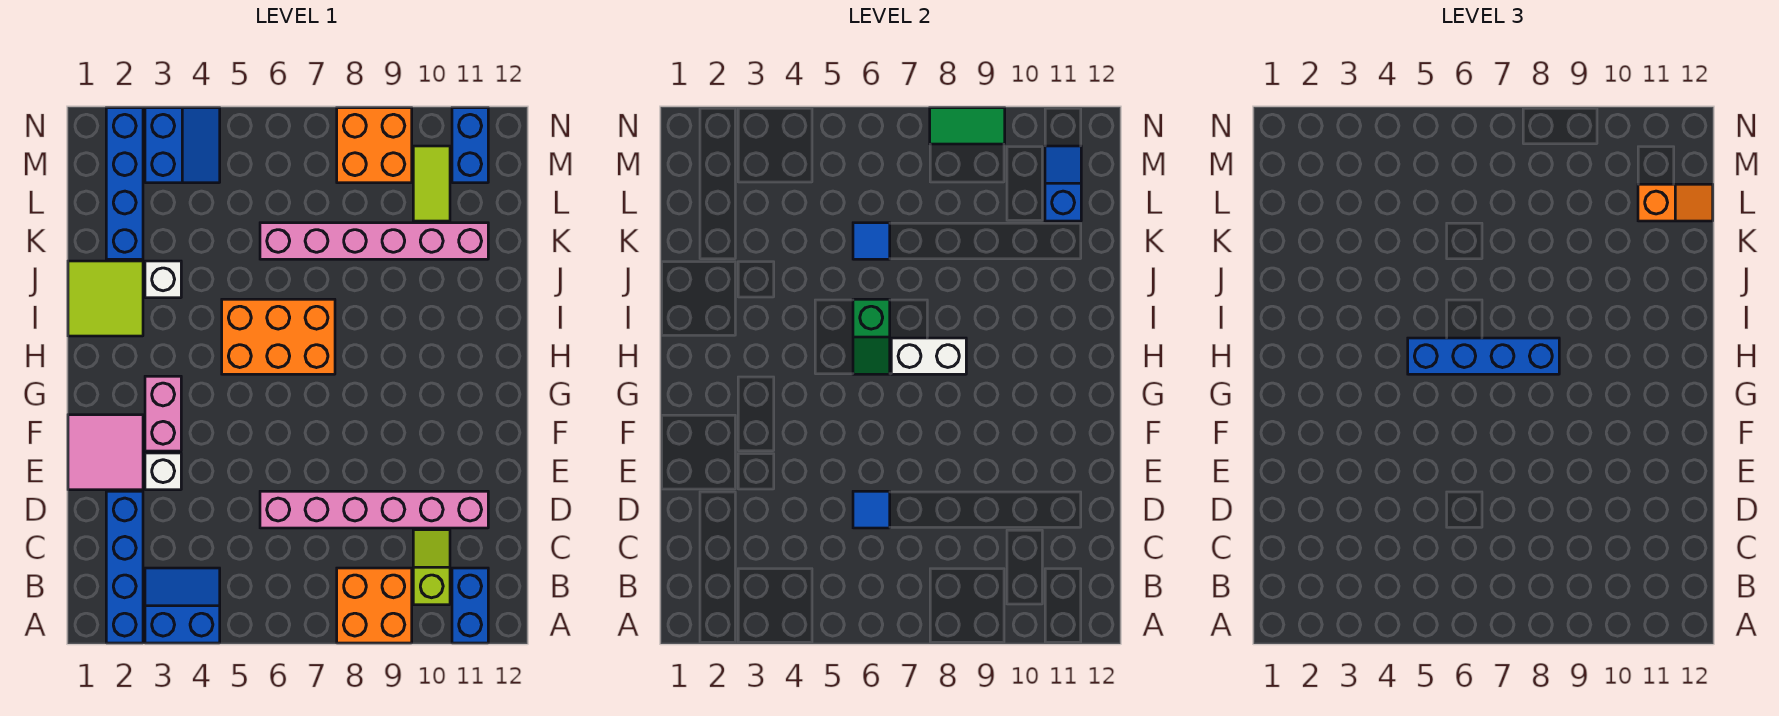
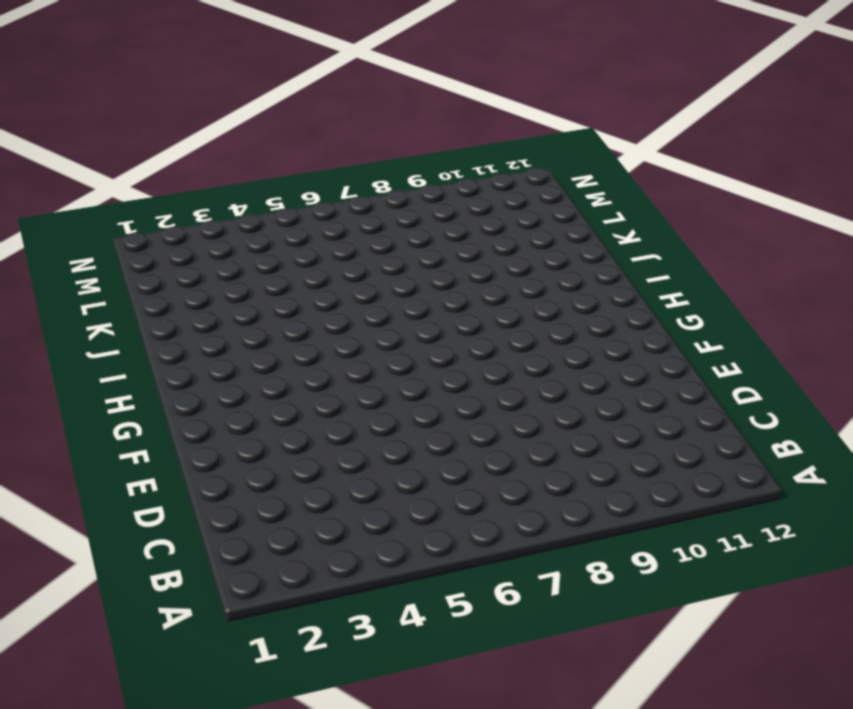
none -> blue 1x4 brick [106,491,143,643]
none -> blue 2x2 slope [145,568,220,643]
none -> orange 2x2 brick [337,568,412,643]

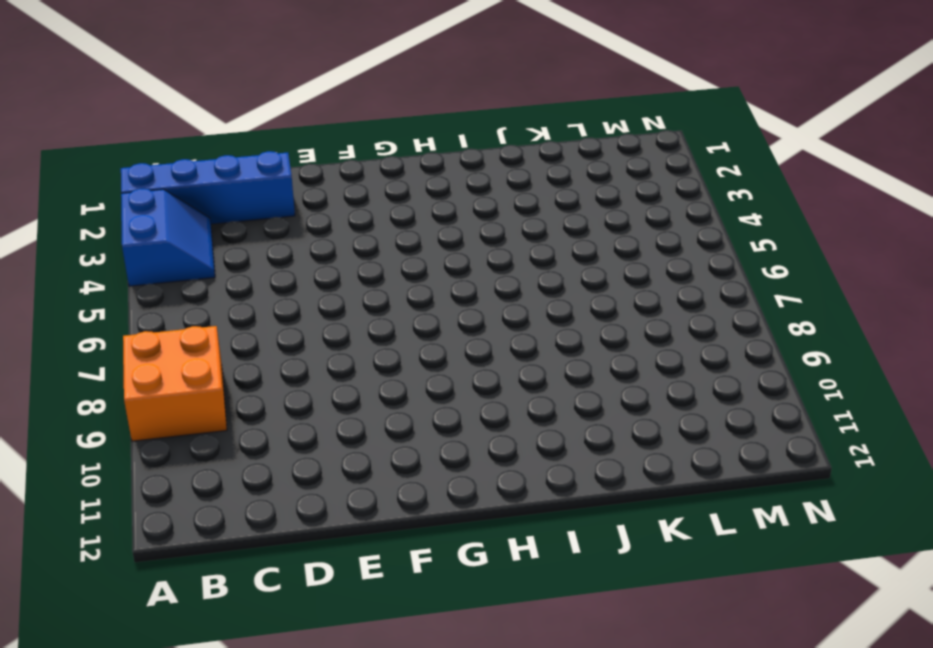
none -> blue 1x2 brick [452,568,488,643]
none -> lime 1x2 slope [413,530,450,605]
none -> pink 1x6 brick [260,491,488,528]

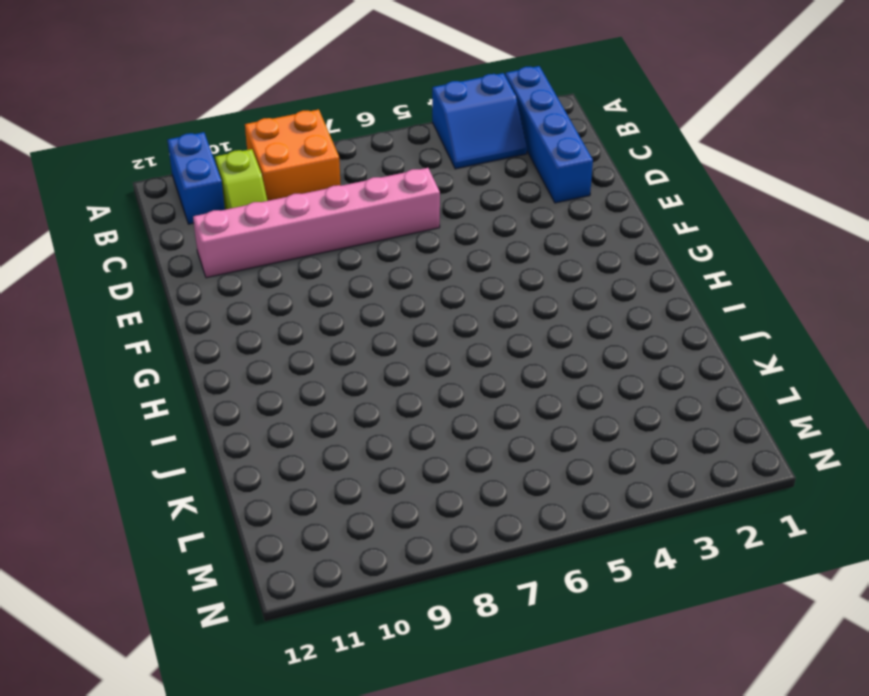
none -> pink 2x2 tile [68,415,143,490]
none -> white 1x1 brick [145,453,181,490]
none -> pink 1x2 brick [145,376,181,451]

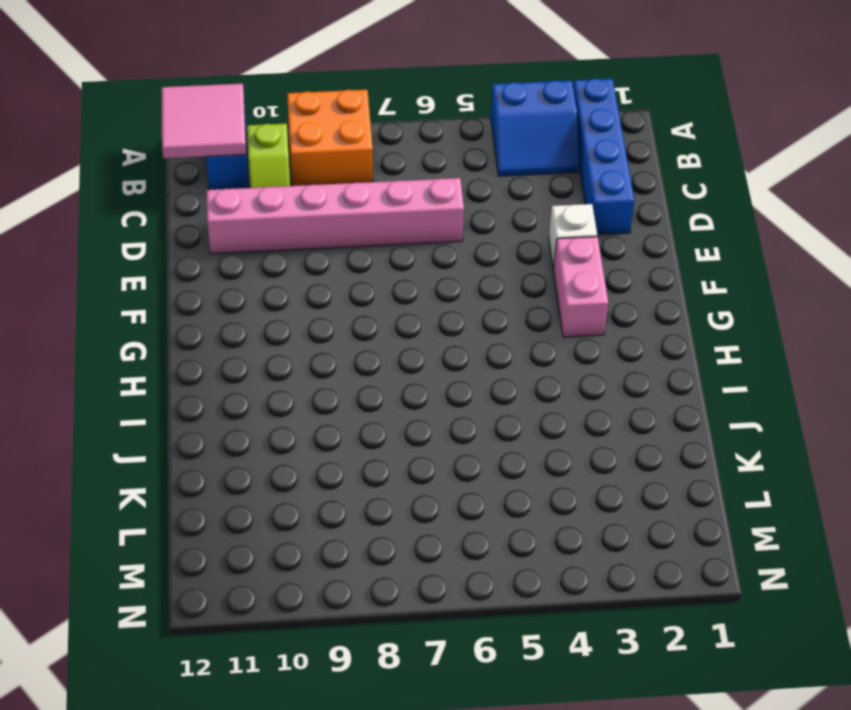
pink 2x2 tile [162,84,246,158] -> pink 2x2 tile moved to [68,415,143,490]
none -> orange 2x3 brick [222,299,335,374]
none -> lime 2x2 tile [68,261,143,336]
none -> white 1x1 brick [145,261,181,298]

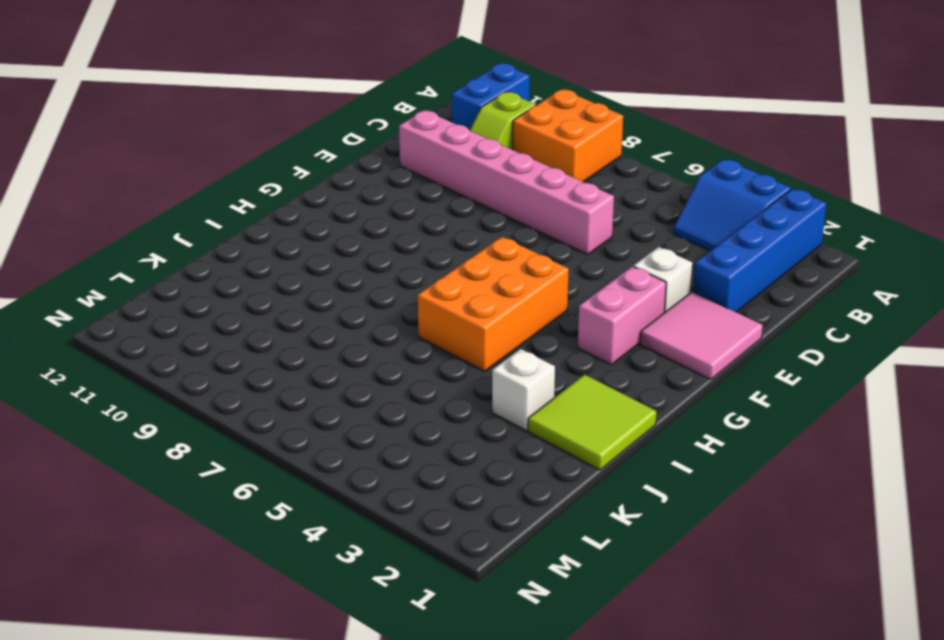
orange 2x3 brick [418,237,569,371] -> orange 2x3 brick turned to [222,299,335,374]
none -> blue 1x4 brick [106,108,143,259]
none -> pink 1x6 brick [260,223,488,259]
none -> lime 1x2 tile [413,146,450,221]

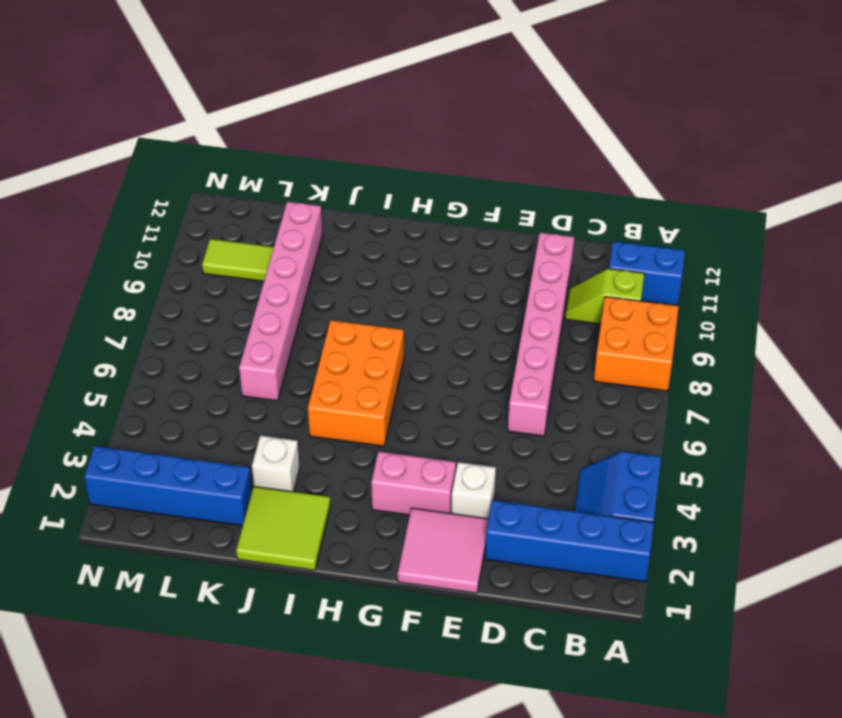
none -> blue 2x2 slope [145,108,220,183]
none -> orange 2x2 brick [337,108,412,183]
none -> blue 1x2 brick [452,108,488,183]

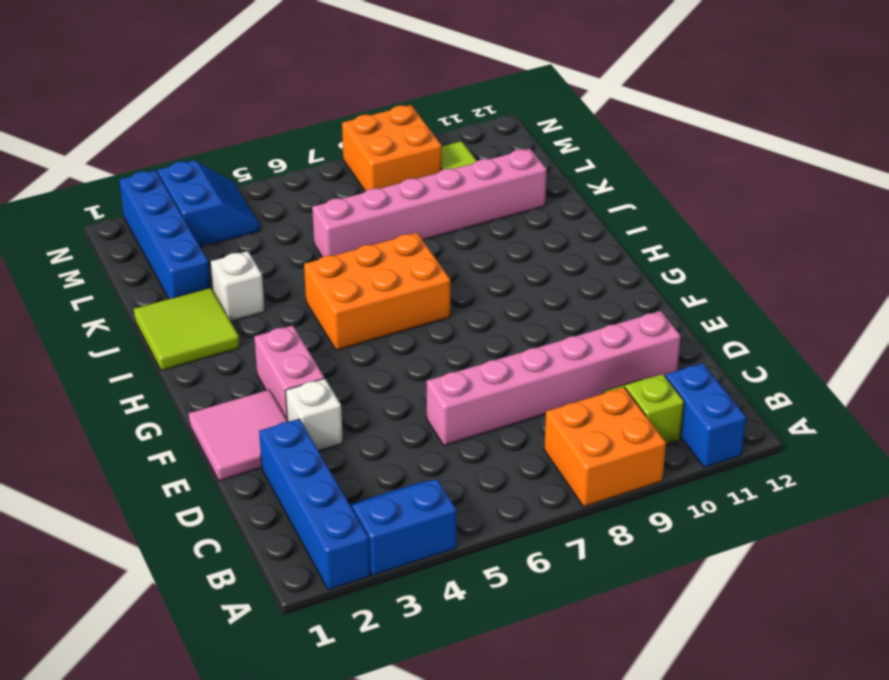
none -> blue 1x2 brick [452,108,488,183]
none -> blue 1x1 tile [853,491,890,528]
none -> green 1x2 slope [853,299,890,374]

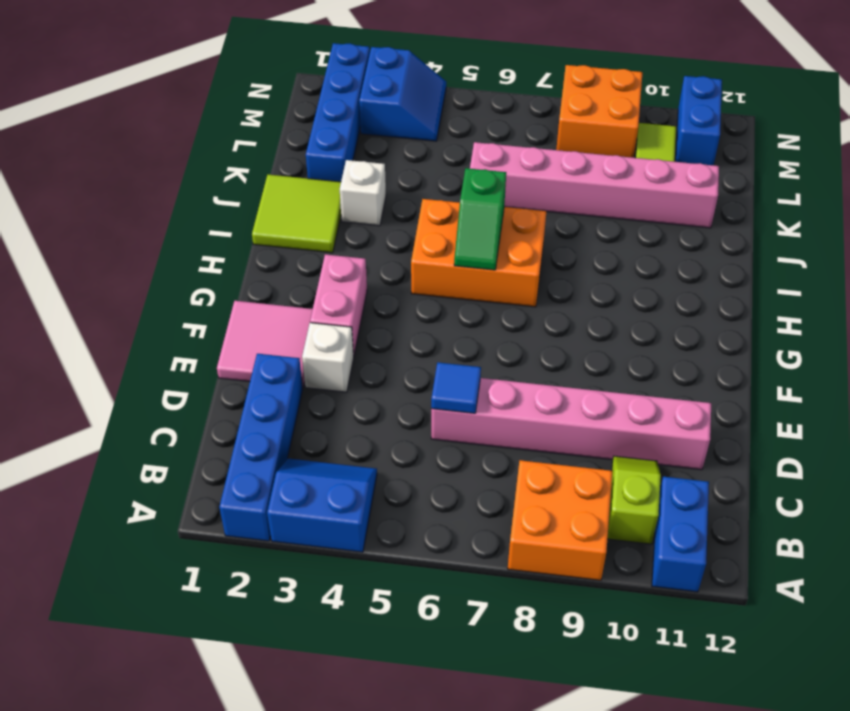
none -> white 1x2 brick [891,338,966,374]
none -> blue 1x1 tile [853,223,890,259]
none -> blue 1x2 slope [1045,146,1081,221]

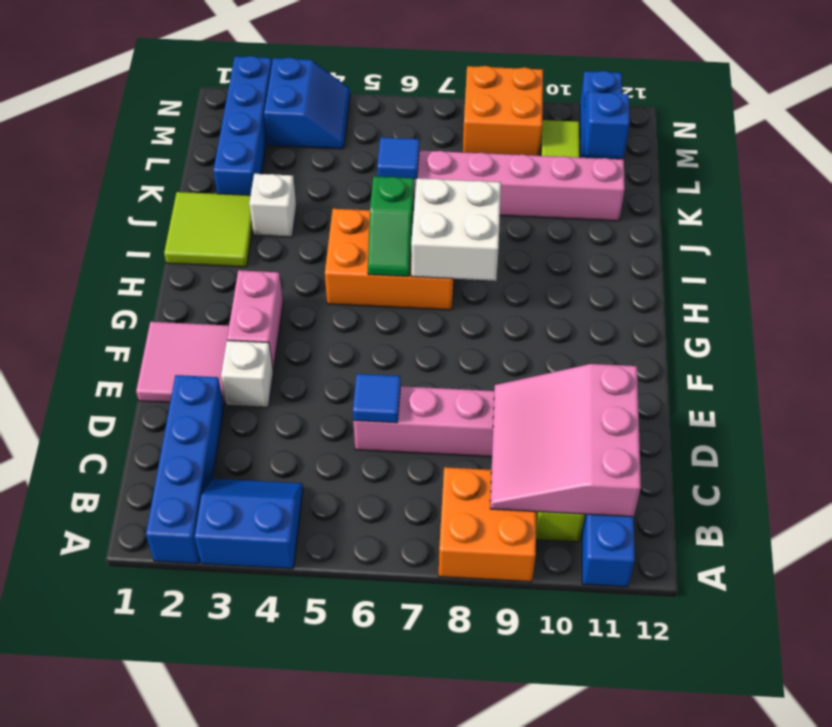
pink 3x3 slope [490,364,641,517] -> none
white 2x2 brick [411,178,501,281] -> white 1x2 brick [891,338,966,374]
none -> green 1x2 tile [930,108,1005,144]
none -> blue 1x4 brick [1408,338,1559,374]
none -> orange 1x2 slope [1638,184,1713,221]

